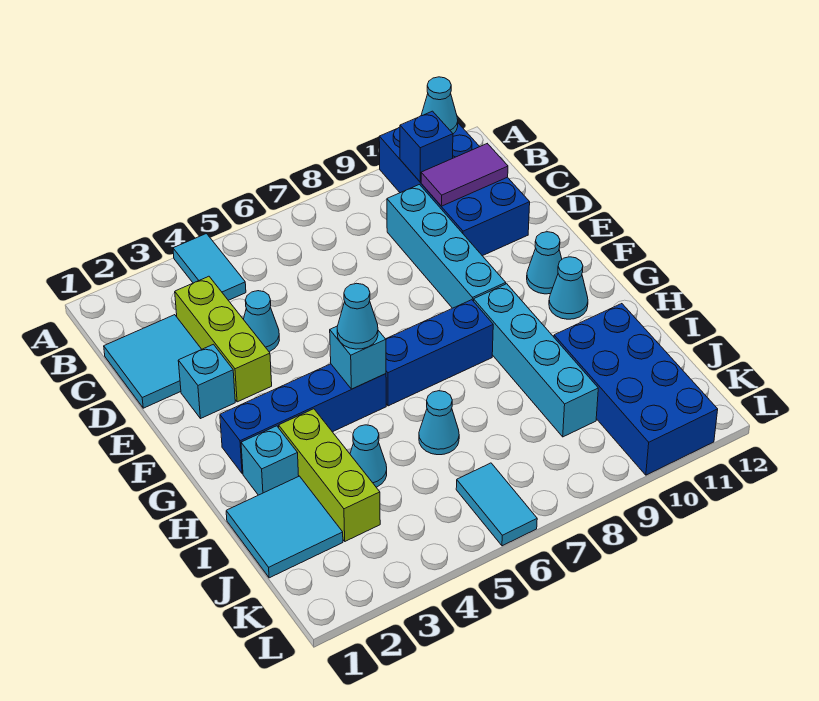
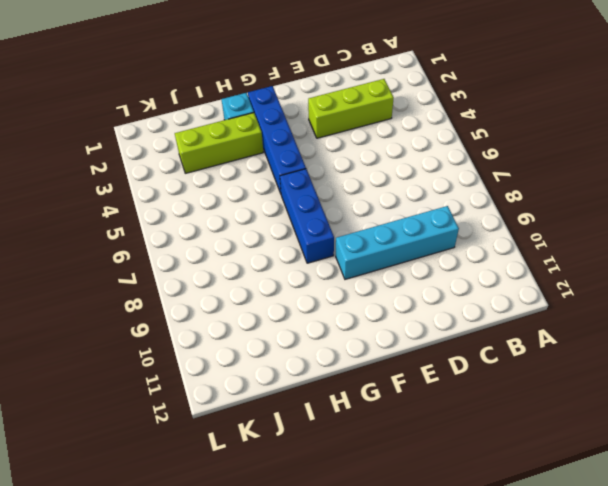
none -> cyan 1x2 tile [173,234,246,300]
none -> blue 2x4 brick [379,123,530,256]
none -> cyan 2x2 tile [104,315,202,408]

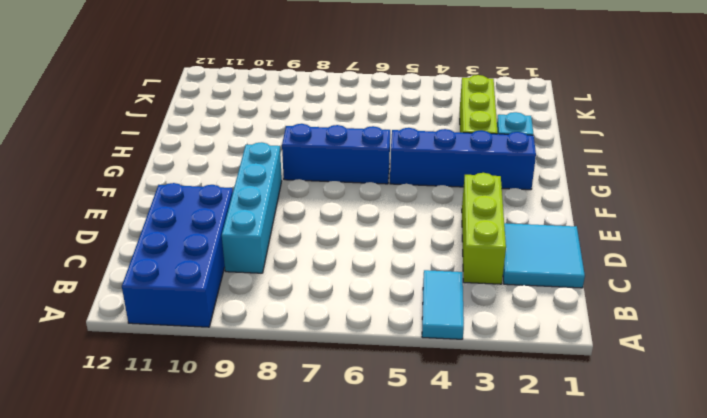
none -> cyan 1x1 cone [243,291,279,352]
none -> cyan 1x1 brick [178,344,235,419]
none -> cyan 1x1 cone [527,232,562,294]

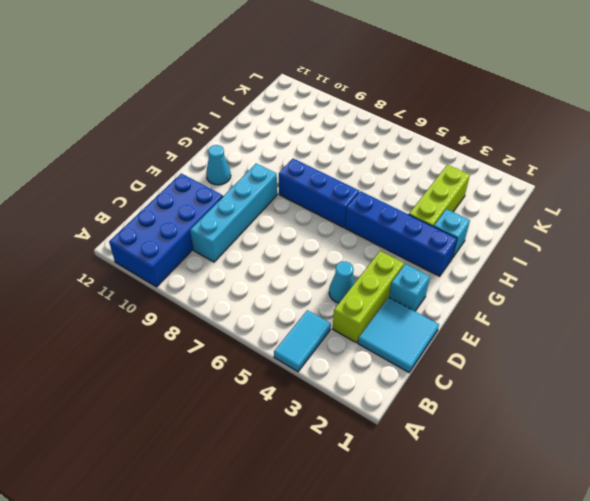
none -> cyan 1x4 brick [474,284,598,437]
none -> cyan 1x1 cone [549,257,588,319]
none -> cyan 2x2 tile [226,476,343,578]

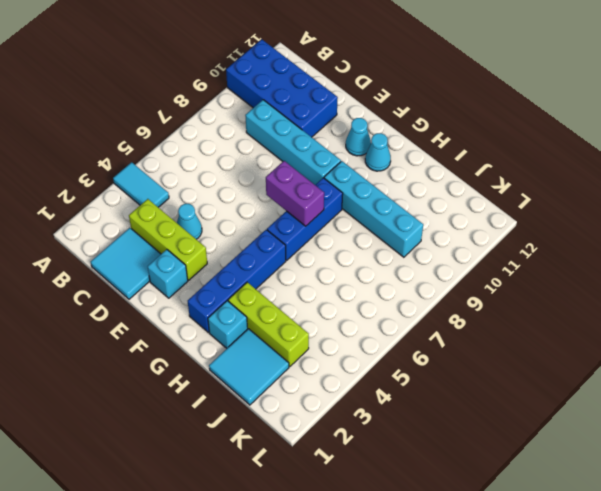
purple 1x2 brick [266,161,324,226] -> none
none -> cyan 1x1 cone [350,425,387,487]
none -> cyan 1x1 cone [419,391,459,455]
none -> blue 2x4 brick [554,304,718,475]

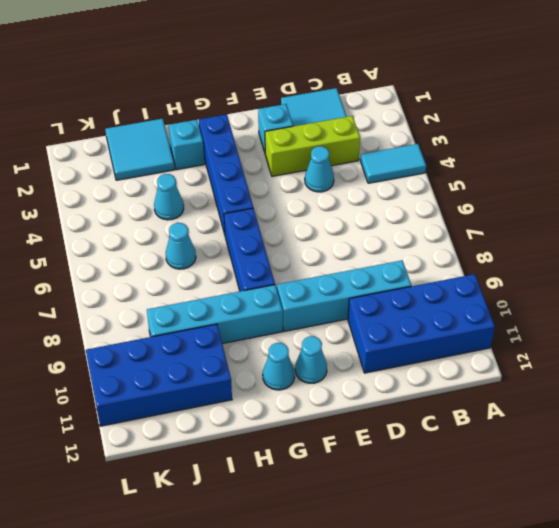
none -> lime 1x3 brick [279,409,380,541]
none -> cyan 1x2 tile [456,463,537,546]
none -> cyan 1x1 cone [421,77,458,134]

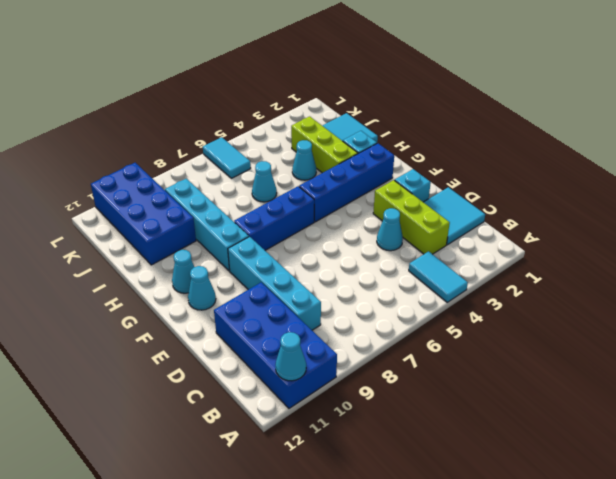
none -> blue 1x1 brick [400,111,453,182]
none -> purple 1x2 tile [421,144,508,206]
none -> cyan 1x1 brick [330,326,386,389]

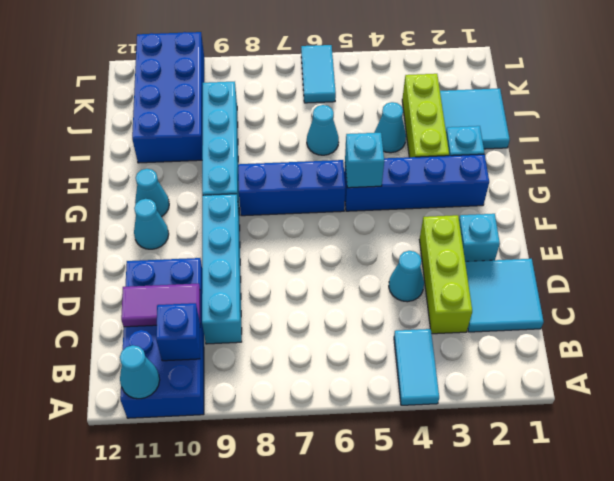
none -> cyan 1x1 cone [337,283,378,349]

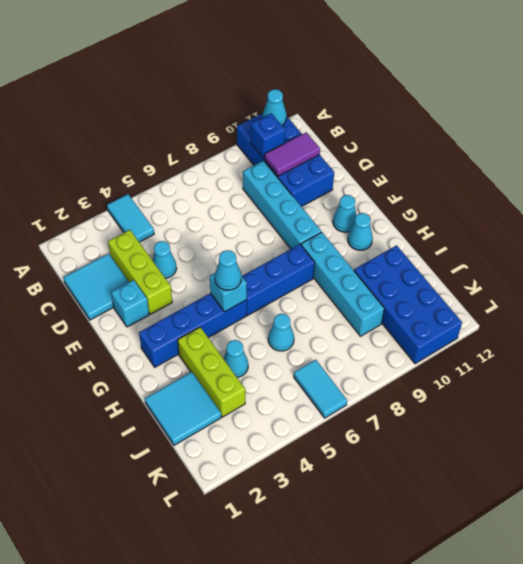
none -> cyan 1x1 brick [241,426,299,495]

